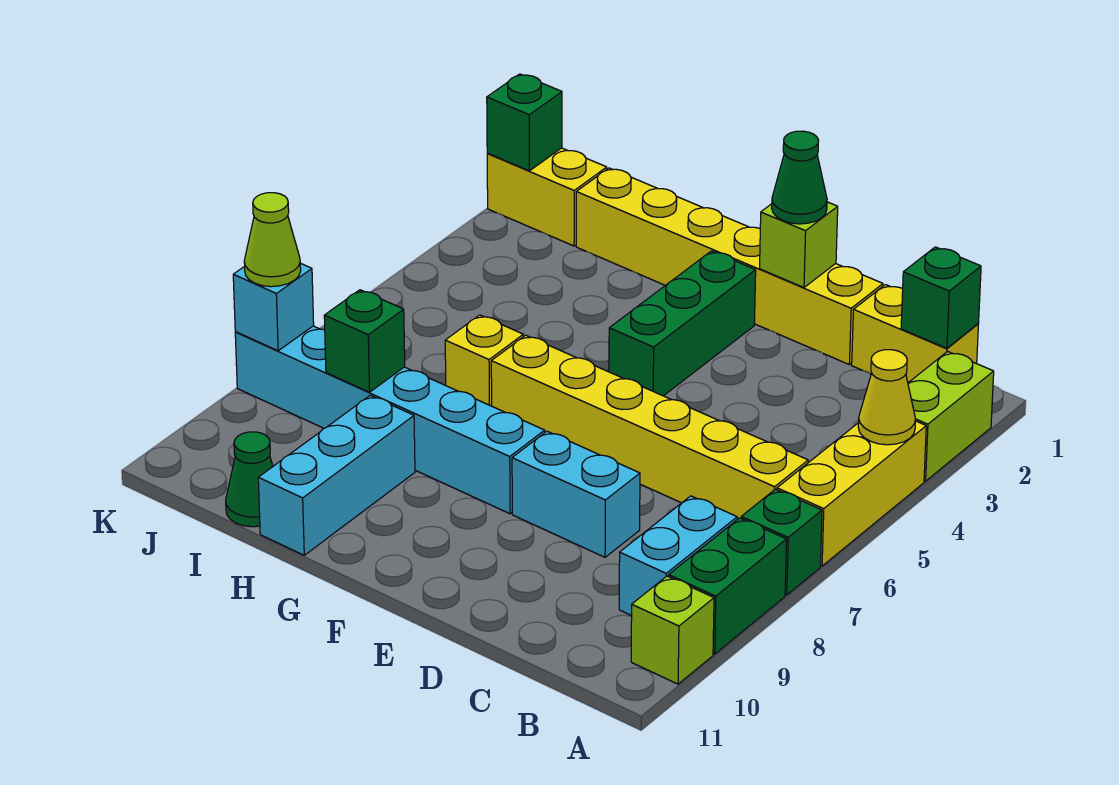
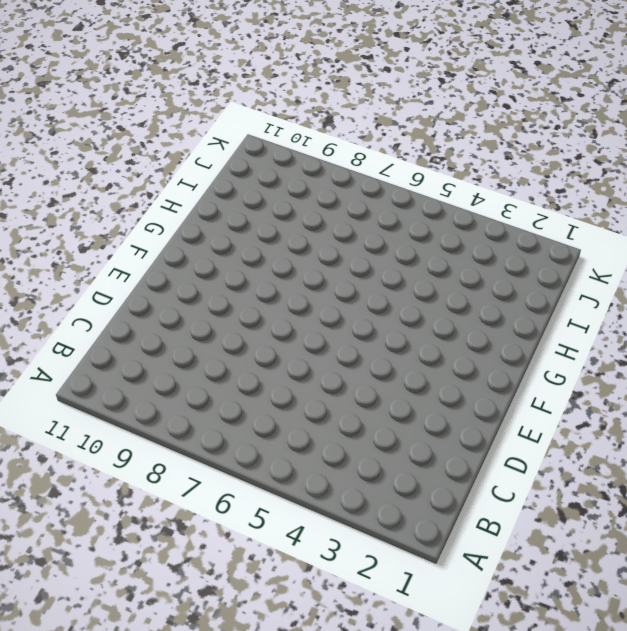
none -> lime 1x2 brick [908,351,994,481]
none -> yellow 1x3 brick [777,421,926,566]
none -> green 1x1 brick [741,489,822,595]

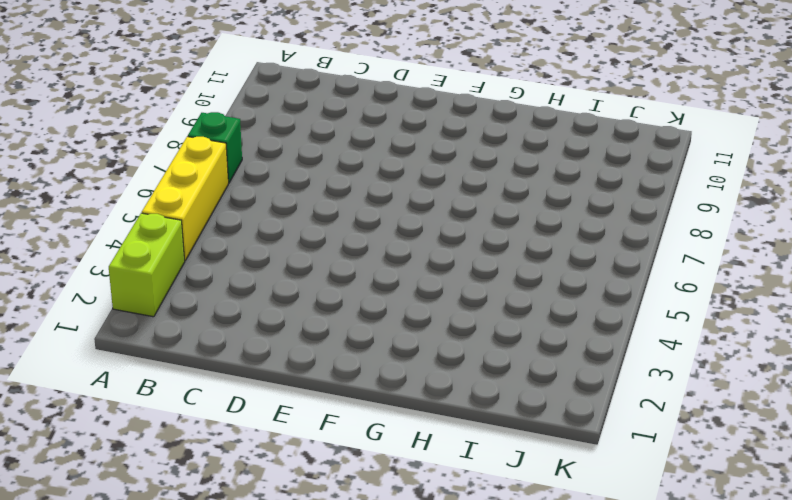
none -> green 1x2 brick [669,518,787,654]
none -> lime 1x1 brick [631,576,714,684]
none -> yellow 1x2 brick [852,285,978,383]

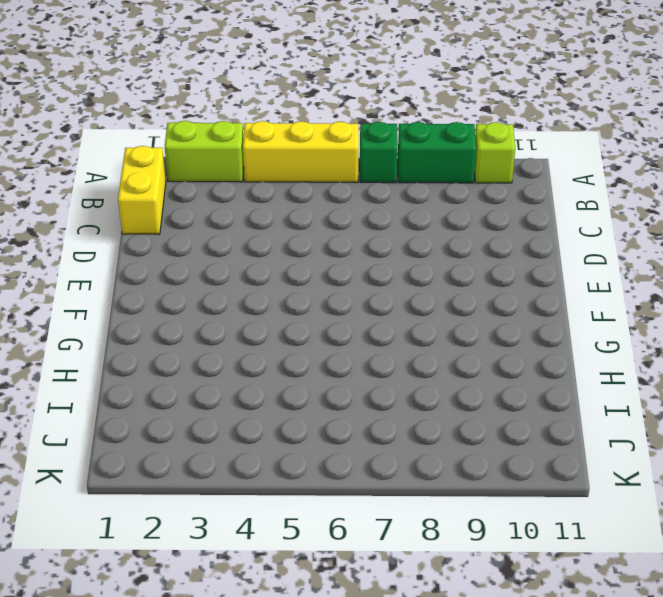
none -> yellow 1x6 brick [491,335,808,519]
none -> cyan 1x2 brick [619,496,737,616]
none -> yellow 1x6 brick [576,168,883,364]

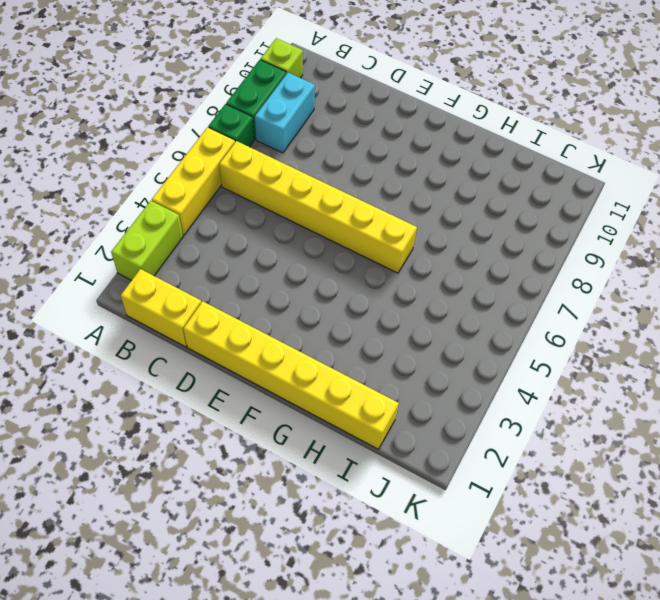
none -> cyan 1x2 brick [512,431,640,557]
none -> green 1x3 brick [609,251,756,396]
none -> cyan 1x6 brick [235,326,545,514]

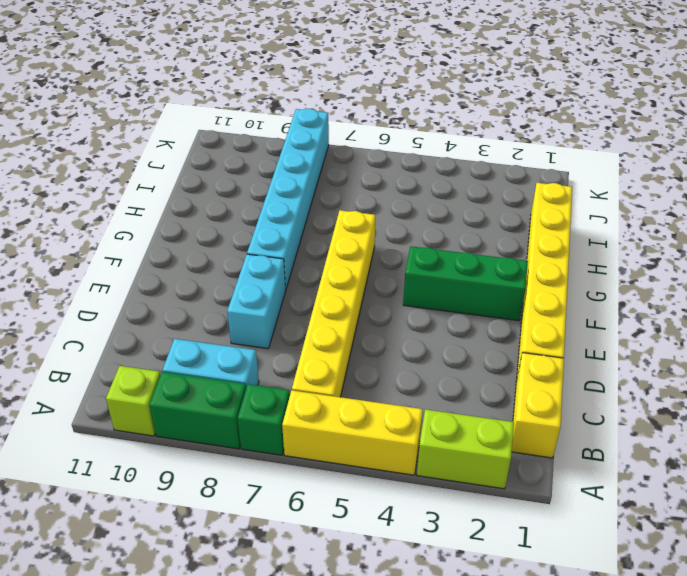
none -> yellow 1x1 brick [445,315,523,406]
none -> cyan 1x3 brick [258,396,415,555]
none -> green 1x1 cone [226,432,273,527]

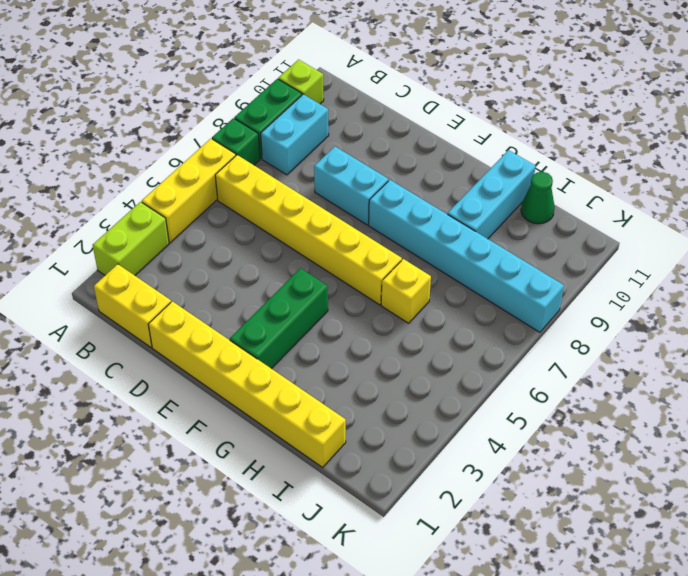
none -> yellow 1x2 brick [487,148,607,246]
none -> yellow 1x1 cone [858,350,916,445]
none -> green 1x1 brick [901,247,981,348]

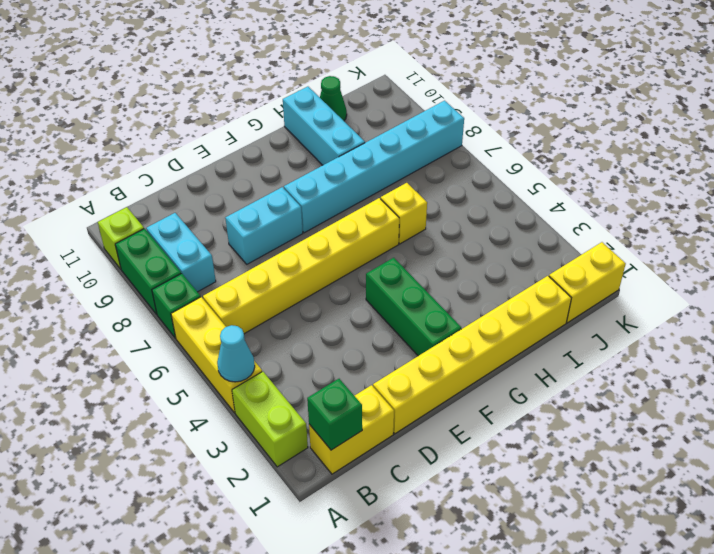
cyan 1x1 cone [217,325,255,382] -> yellow 1x1 cone [858,350,916,445]
none -> lime 1x1 brick [760,202,838,288]
none -> green 1x1 brick [324,290,405,392]
none -> green 1x1 brick [487,74,562,171]

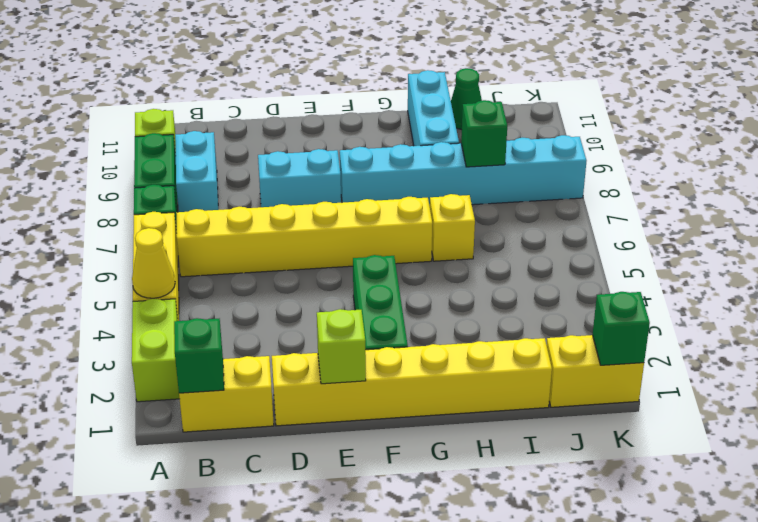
none -> cyan 1x1 brick [233,263,314,351]
none -> green 1x1 cone [772,131,827,224]
none -> lime 1x1 cone [244,193,301,287]

